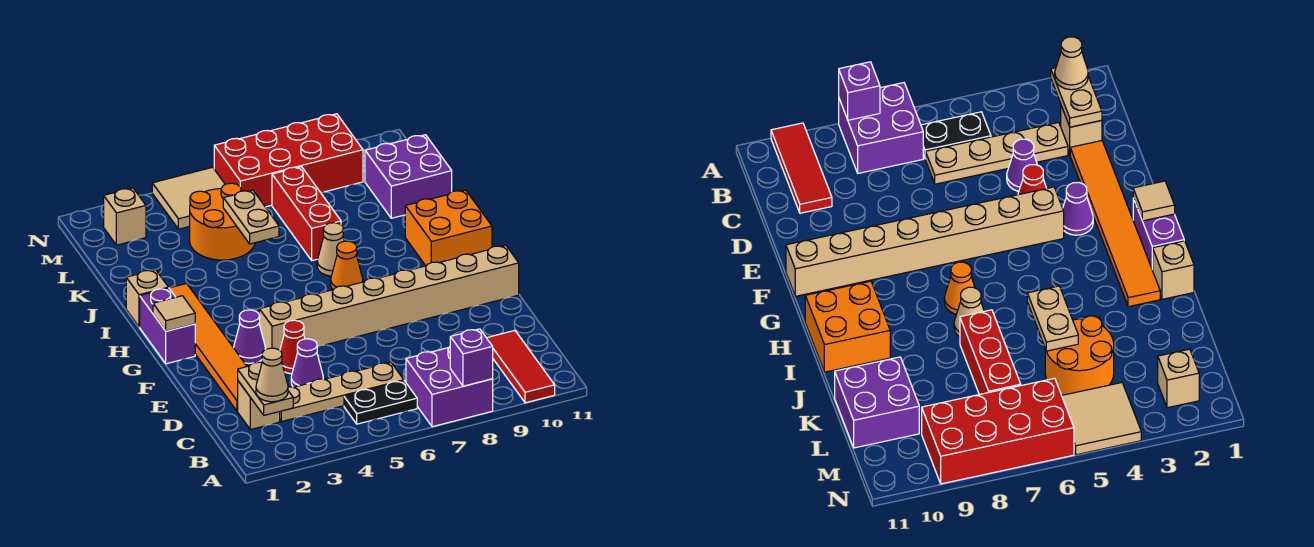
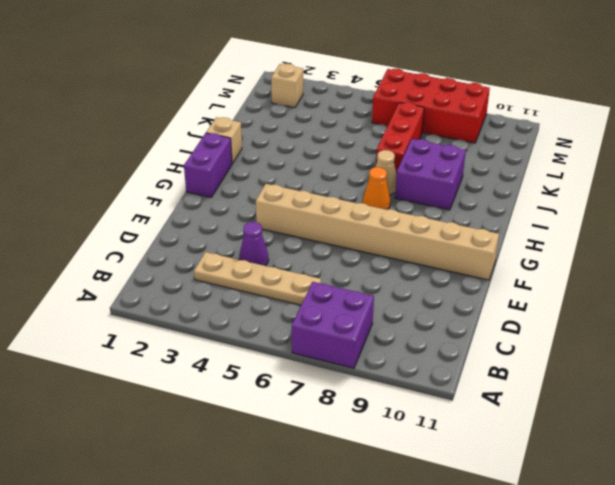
purple 2x2 brick [395,139,466,210] -> purple 2x2 brick moved to [365,135,452,218]
none -> red 1x3 tile [487,331,555,403]
none -> black 1x2 plate [344,381,417,424]
none -> tan 1x1 brick [238,381,280,430]

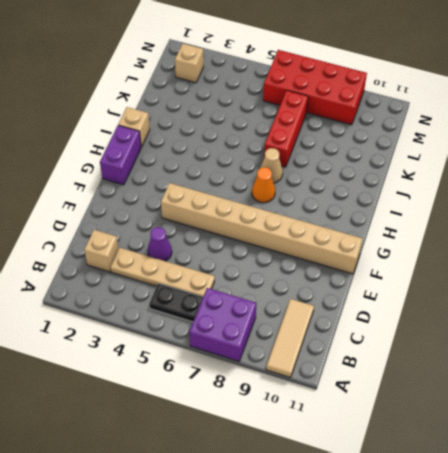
tan 1x3 tile [266,299,314,377] -> red 1x3 tile [487,331,555,403]
none -> orange 1x6 tile [169,284,247,411]
none -> red 1x1 cone [280,320,305,374]
none -> purple 1x1 cone [234,310,266,363]

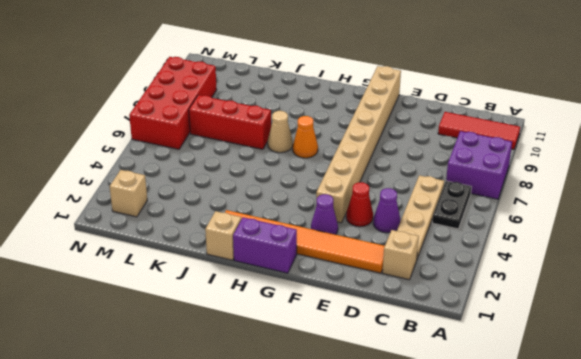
none -> orange 2x2 brick [405,190,492,266]
none -> orange 2x2 round brick [190,183,255,260]
none -> purple 2x2 brick [365,135,452,218]

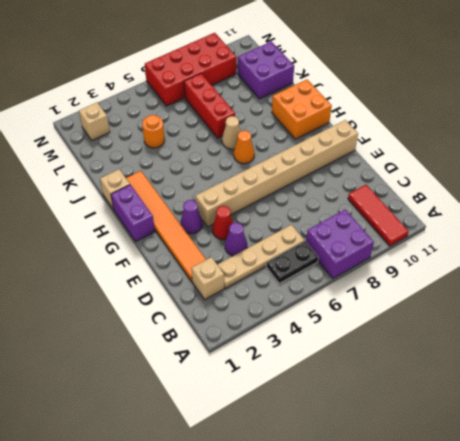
orange 1x1 round brick [142,115,165,148] -> orange 2x2 round brick [190,183,255,260]
none -> tan 2x2 tile [152,167,225,229]
none -> purple 1x1 brick [450,329,493,386]
none -> tan 1x2 plate [238,362,293,415]

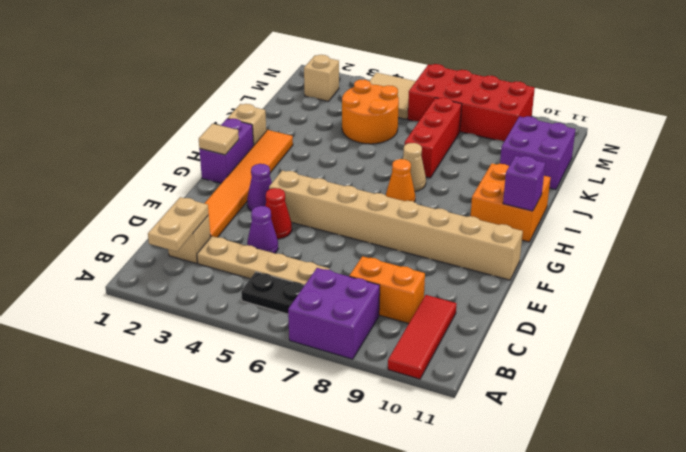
orange 1x2 brick [349,256,425,323] -> none
purple 1x1 brick [503,156,545,211] -> purple 1x1 brick moved to [450,329,493,386]
none -> tan 1x2 plate [223,190,279,244]
none -> tan 1x1 cone [256,348,288,402]

